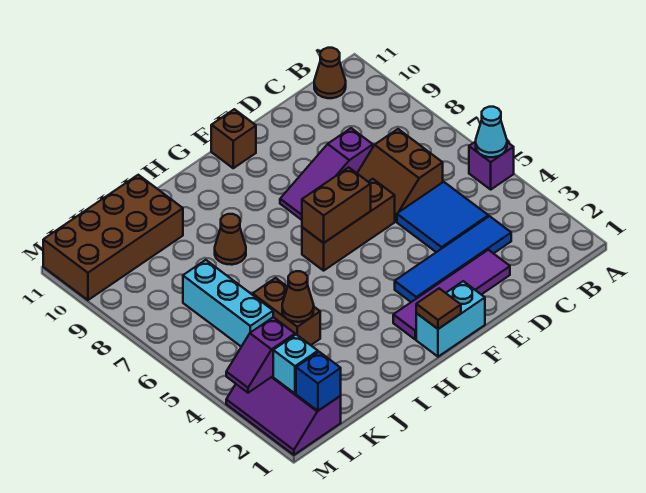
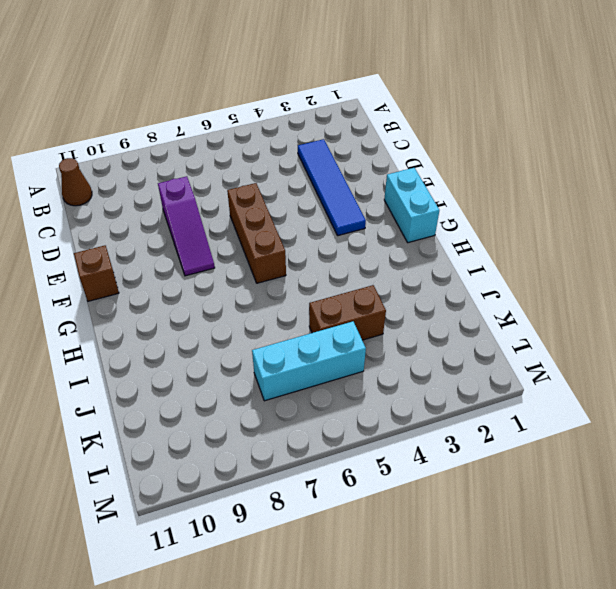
none -> purple 1x1 brick [469,141,514,189]
none -> blue 2x2 tile [397,182,488,252]
none -> brown 2x2 slope [357,129,443,221]

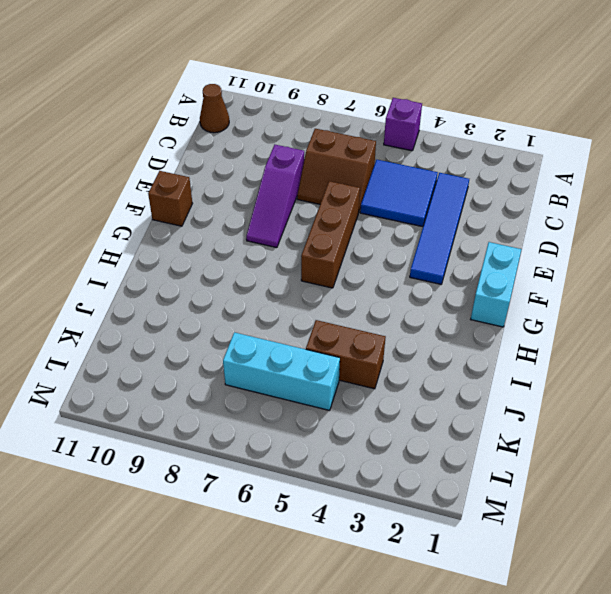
none -> purple 1x4 tile [393,250,510,339]
none -> brown 1x1 cone [215,214,246,265]
none -> brown 2x4 brick [43,175,183,300]

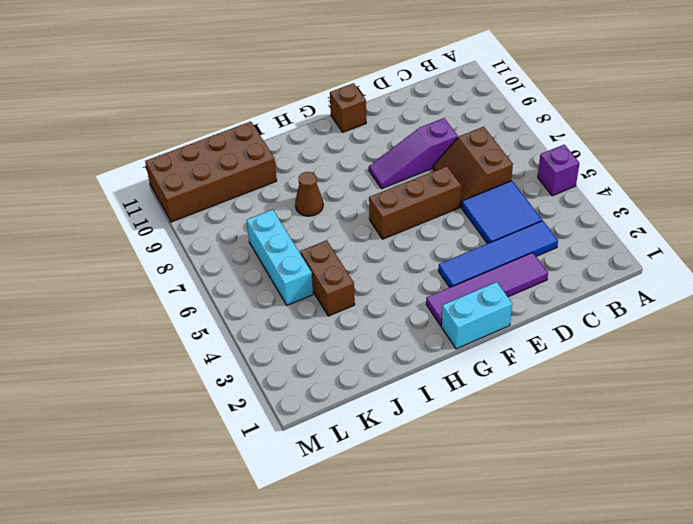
none -> brown 1x1 cone [314,48,346,98]
none -> purple 2x3 slope [226,376,341,455]
none -> cyan 1x1 cone [476,107,507,157]

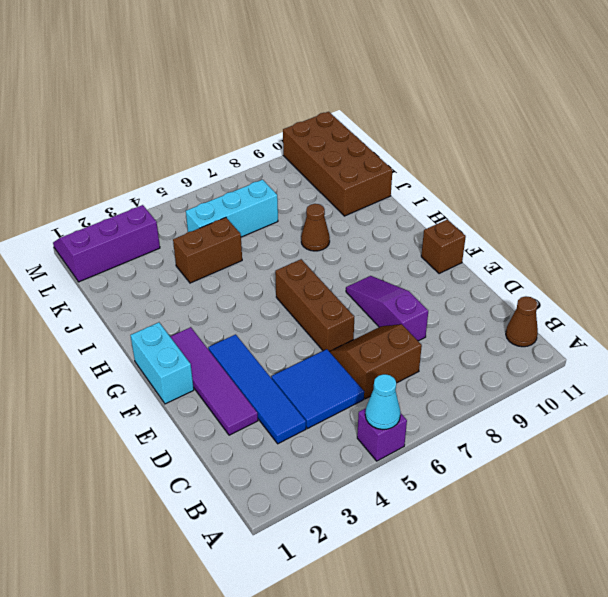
none -> brown 1x2 brick [302,167,371,243]
none -> brown 1x1 tile [416,288,461,329]
none -> brown 1x1 cone [282,271,314,322]

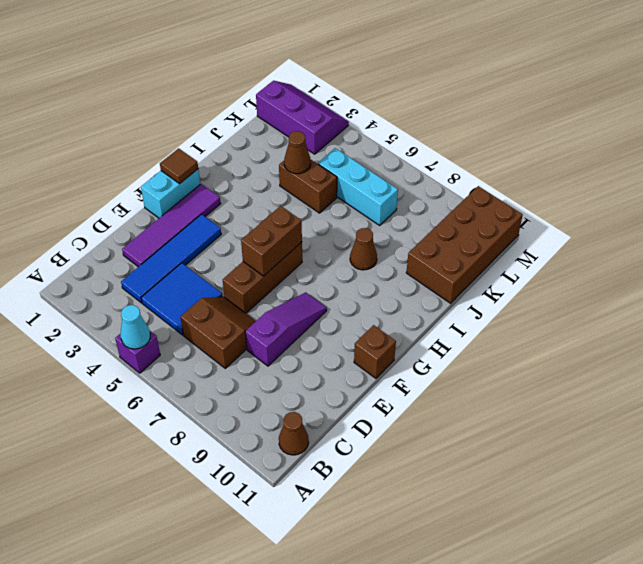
none -> blue 1x1 brick [296,352,341,411]
none -> cyan 1x1 brick [273,335,318,394]
none -> purple 1x2 slope [226,317,295,393]

